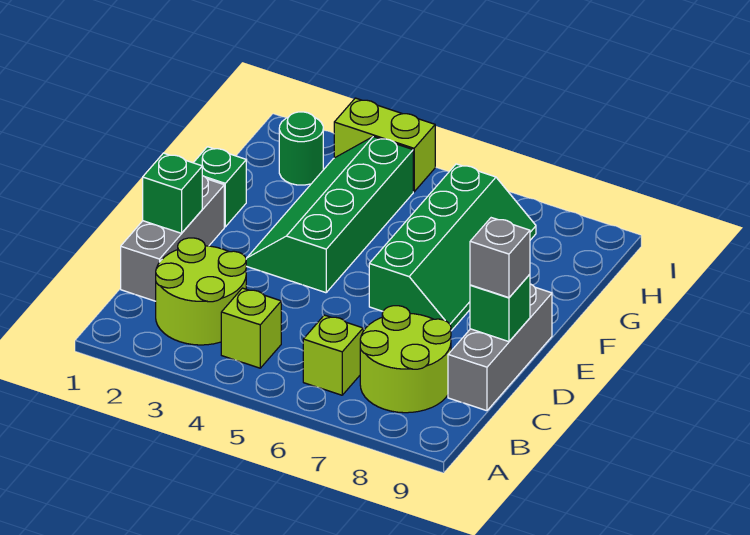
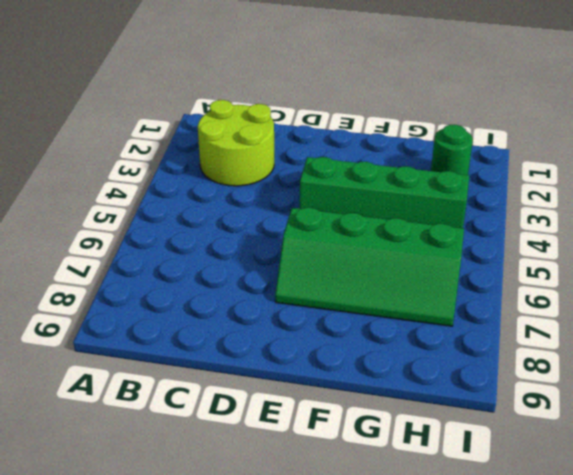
none -> lime 1x1 brick [221,288,281,368]
none -> lime 1x1 brick [303,315,363,395]
none -> lime 2x2 round brick [360,306,451,413]

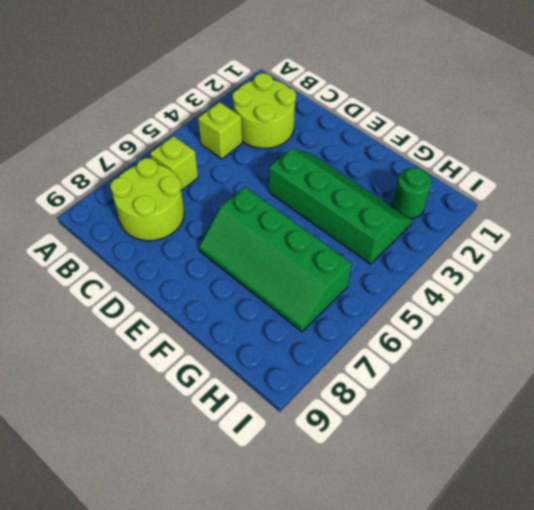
none -> grey 1x3 brick [121,176,224,301]
none -> grey 1x3 brick [448,284,552,411]
none -> green 1x1 brick [194,147,246,227]

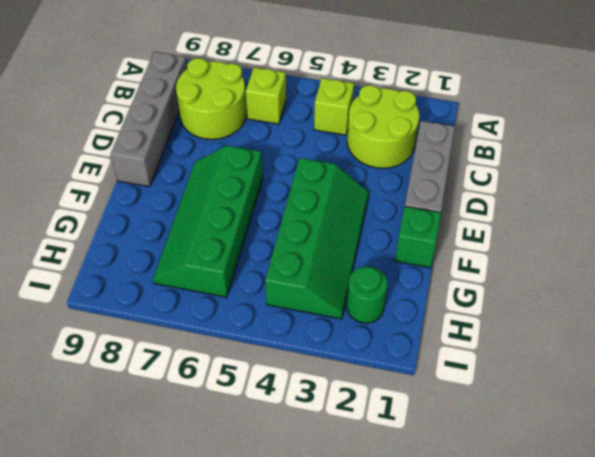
grey 1x4 brick [111,52,187,187] -> grey 1x3 brick [448,284,552,411]
none -> lime 1x2 brick [334,98,435,192]
none -> green 1x1 brick [143,153,202,233]
none -> green 1x1 brick [470,274,530,341]

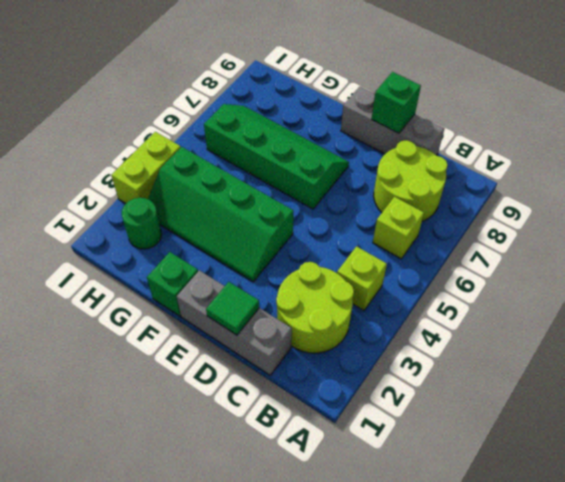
green 1x1 tile [206,282,259,335] -> green 1x1 brick [143,153,202,233]
none -> grey 1x1 brick [470,218,530,298]

